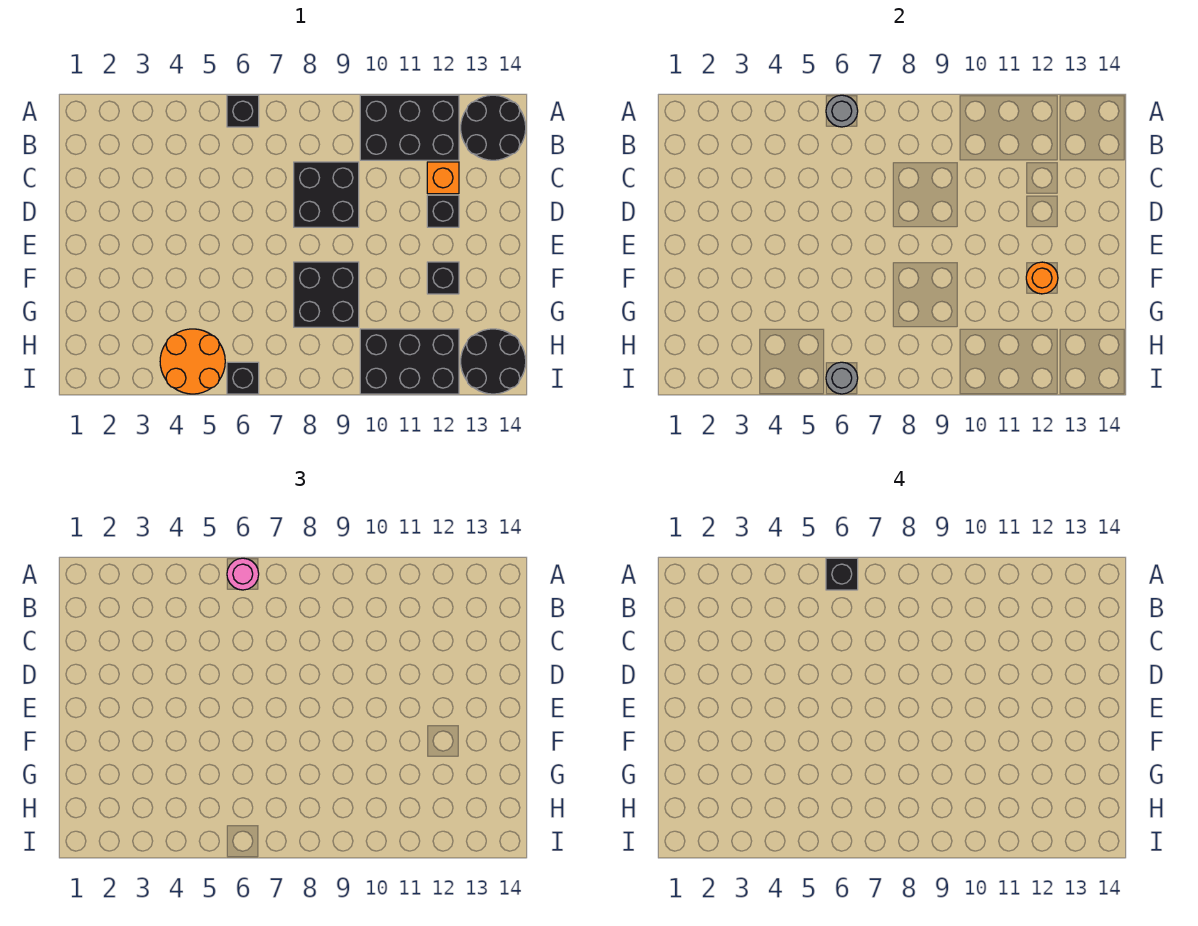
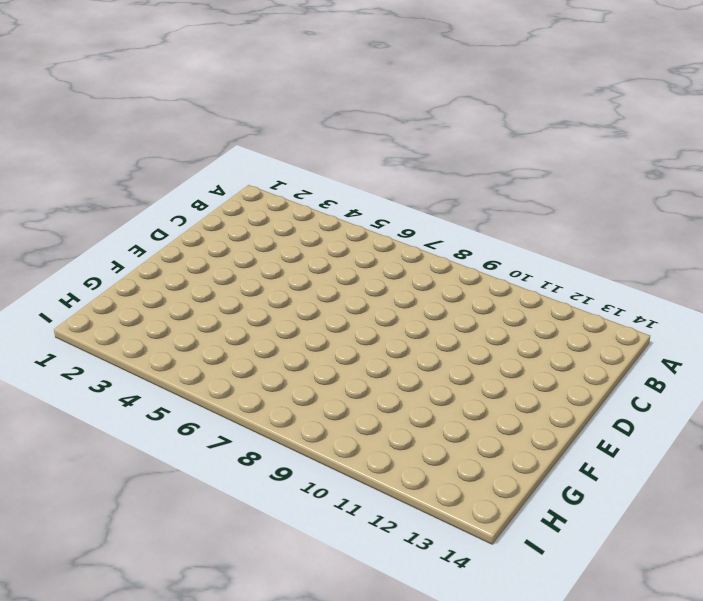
none -> black 1x1 brick [227,95,259,127]
none -> black 2x3 brick [360,95,459,160]
none -> black 2x2 round brick [461,95,526,160]

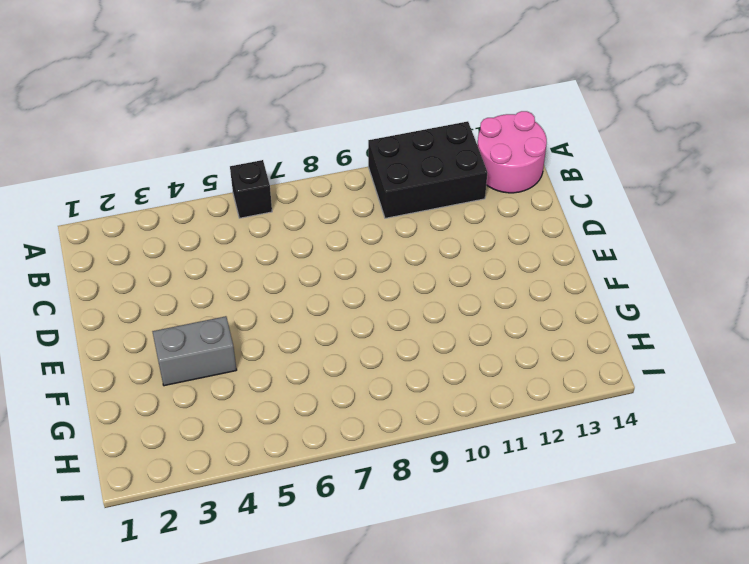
pink 2x2 round brick [477,111,547,193] -> black 2x2 round brick [461,95,526,160]
grey 1x2 brick [152,316,237,386] -> none
none -> black 2x2 brick [294,162,359,227]
none -> orange 1x1 brick [427,162,459,194]
none -> black 1x1 brick [427,195,459,227]

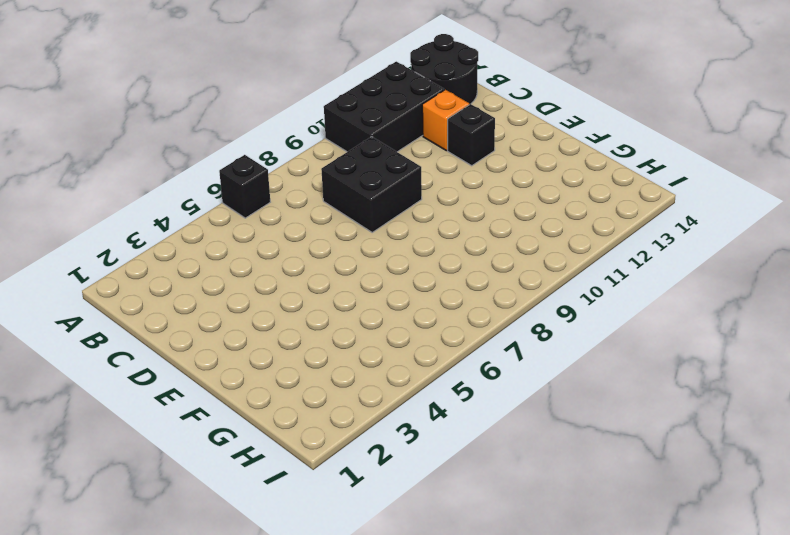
none -> black 2x2 brick [294,262,359,327]
none -> black 1x1 brick [427,262,459,294]
none -> orange 2x2 round brick [160,329,225,394]

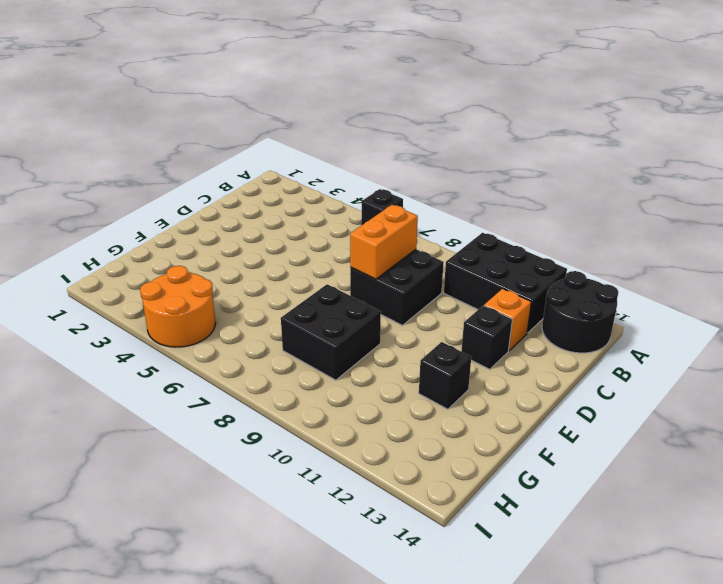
orange 1x2 brick [350,205,418,279] -> none
none -> black 2x3 brick [360,329,459,394]
none -> black 2x2 round brick [461,329,526,394]
none -> black 1x1 brick [227,362,259,394]

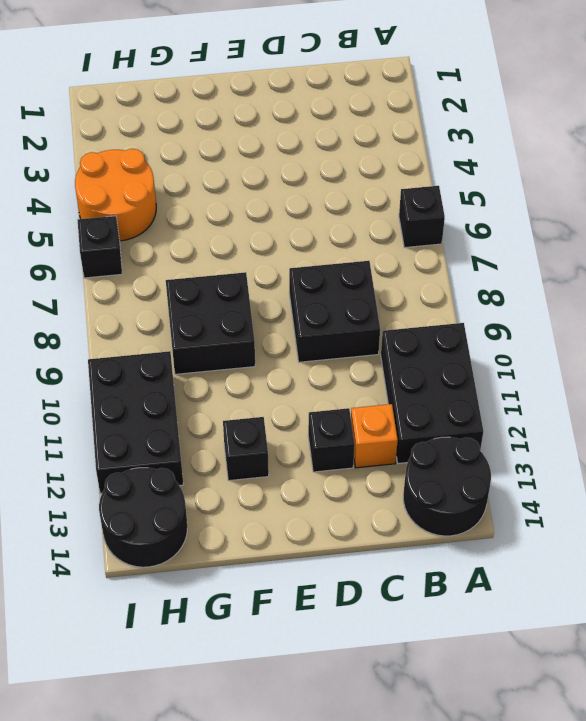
none -> grey 1x1 round brick [826,95,858,127]
none -> orange 1x1 round brick [1026,262,1058,294]
none -> grey 1x1 round brick [826,362,858,394]

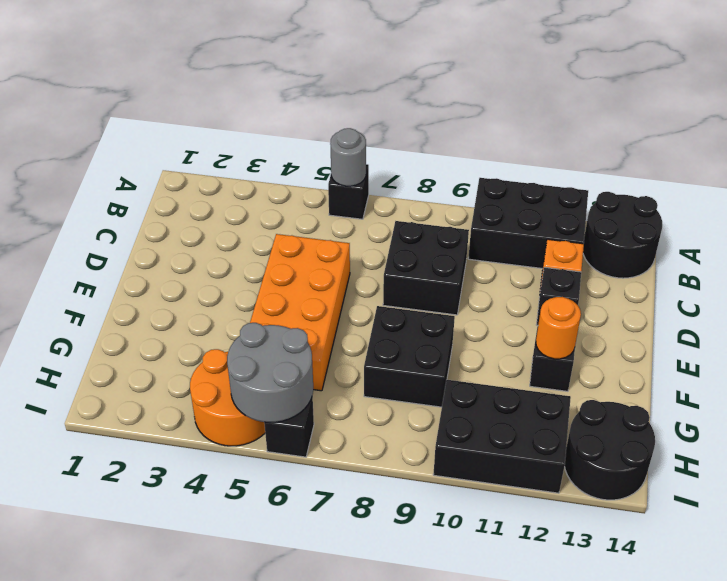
orange 2x4 brick [250,234,350,391] -> none
grey 2x2 round brick [227,323,313,422] -> grey 1x1 round brick [826,362,858,394]
none -> pink 1x1 round brick [227,558,259,590]
none -> black 1x1 brick [826,558,858,590]

